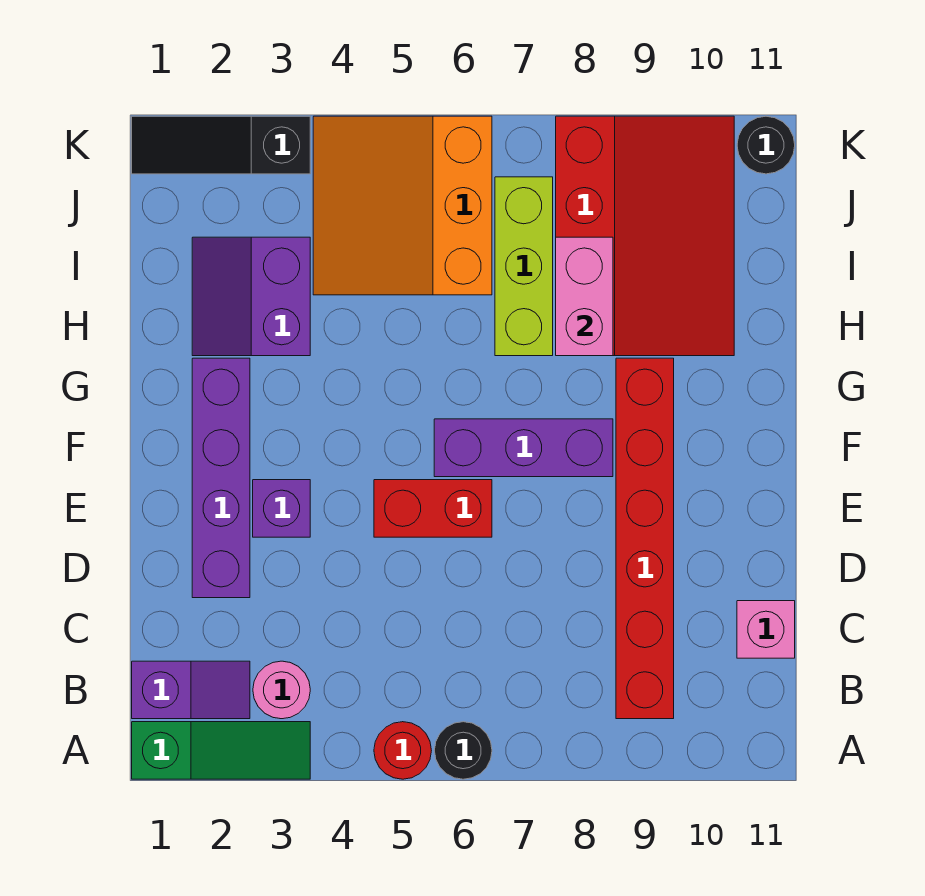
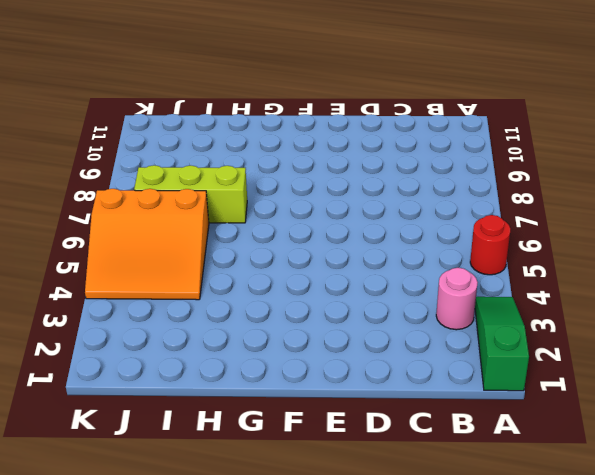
none -> black 1x1 round brick [434,722,492,779]
none -> purple 1x2 slope [132,661,250,719]
none -> red 1x6 brick [616,358,674,719]

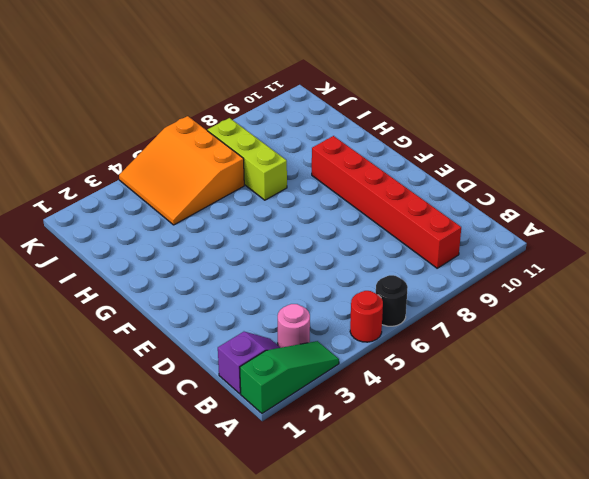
none -> pink 1x1 brick [737,601,795,658]
none -> purple 1x4 brick [192,358,250,598]
none -> purple 1x1 brick [253,480,310,537]

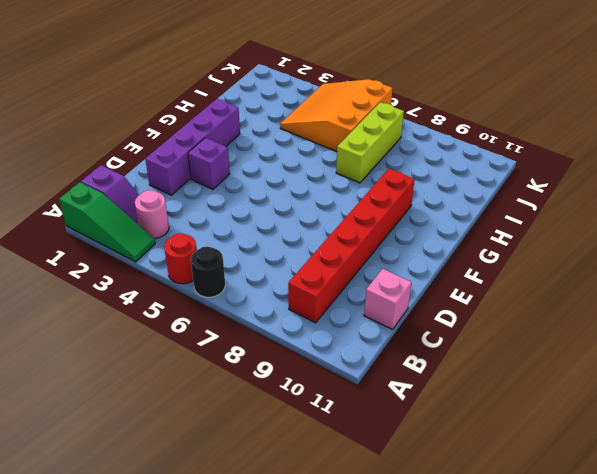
none -> red 1x2 brick [374,480,492,537]
none -> purple 1x3 brick [434,419,613,477]
none -> purple 2x2 slope [192,237,310,356]

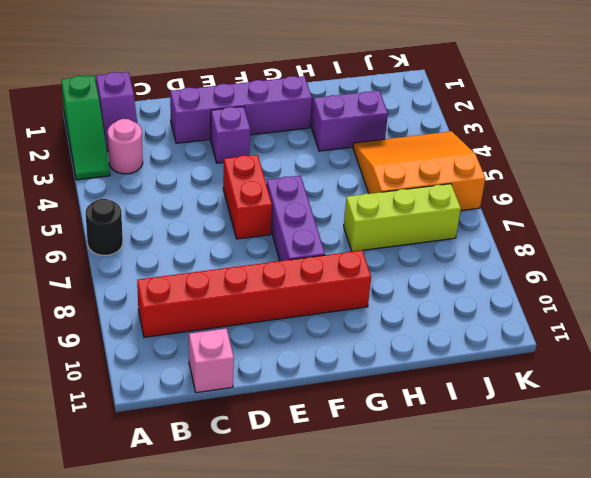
none -> red 1x1 round brick [374,722,431,779]
none -> red 3x4 slope [556,116,734,356]
none -> black 1x3 slope [132,116,310,174]

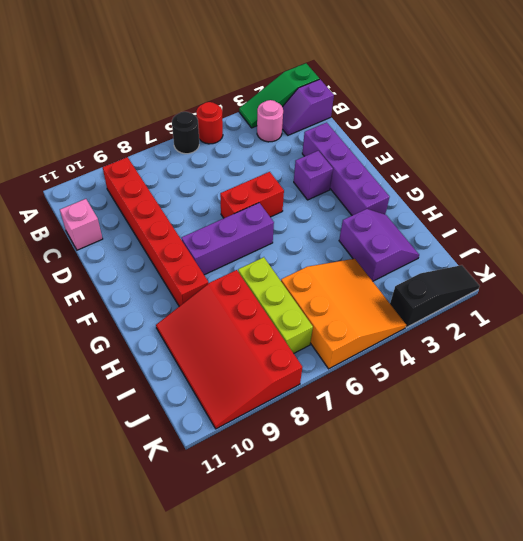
none -> black 1x1 round brick [737,116,795,174]
none -> pink 1x2 brick [556,237,613,356]

